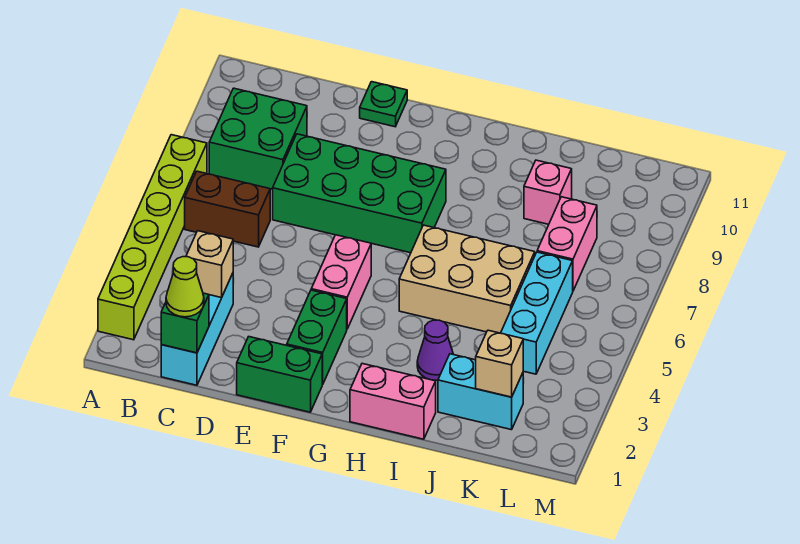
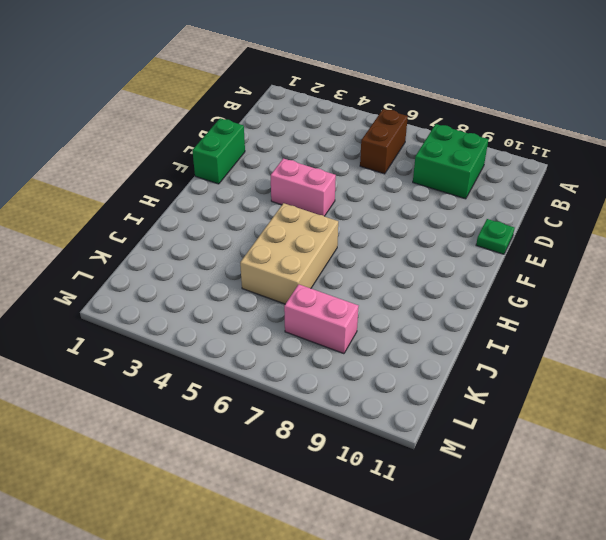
none -> lime 1x6 brick [98,135,207,340]
none -> cyan 1x3 brick [161,273,233,385]
none -> green 2x4 brick [273,134,446,253]

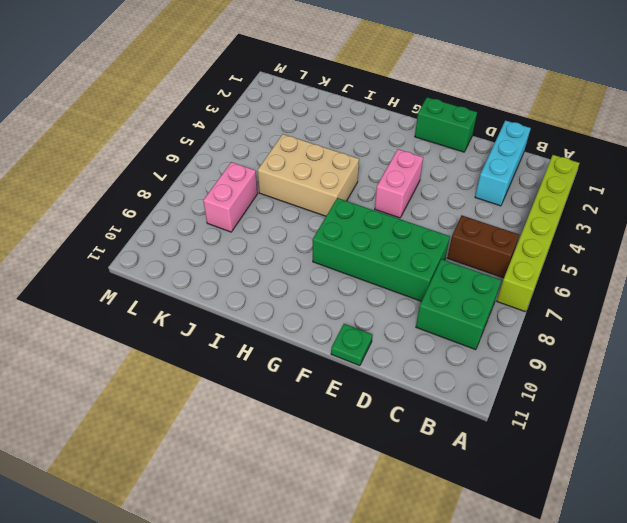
none -> green 1x2 brick [287,290,347,384]
none -> pink 1x2 brick [350,364,436,439]
none -> purple 1x1 cone [417,320,454,380]

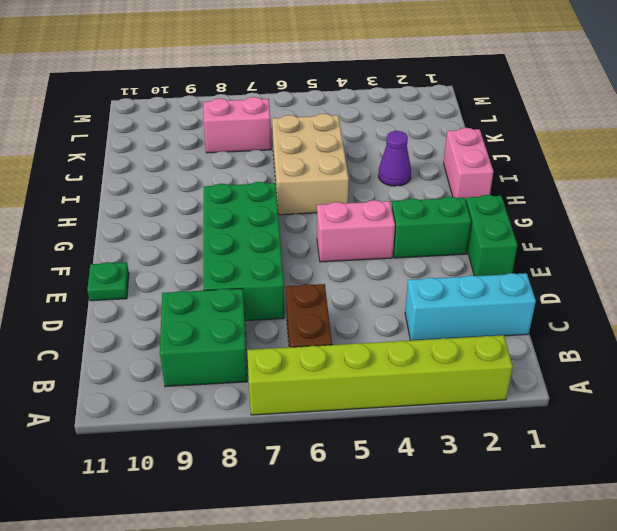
none -> cyan 1x2 brick [438,354,523,430]
none -> pink 1x1 brick [524,160,572,224]
none -> cyan 1x3 brick [501,252,573,374]

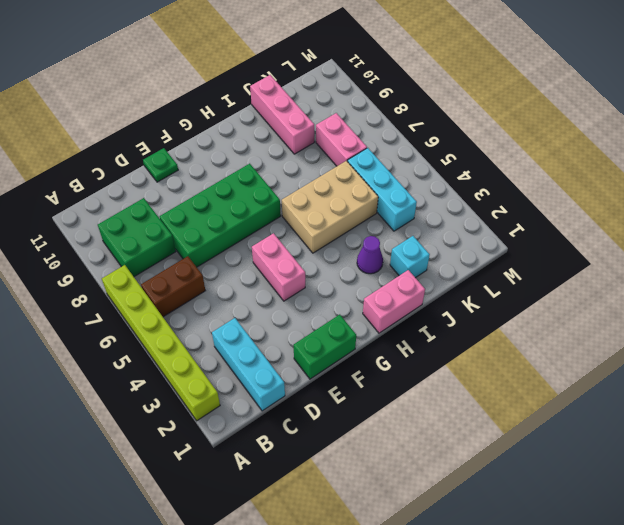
cyan 1x1 brick [390,236,430,278] -> cyan 1x2 brick [438,354,523,430]
pink 1x3 brick [250,75,314,154] -> pink 1x1 brick [524,160,572,224]
none -> green 1x2 brick [287,290,347,384]
none -> green 1x1 brick [161,293,209,353]
none -> tan 1x1 brick [186,231,233,298]

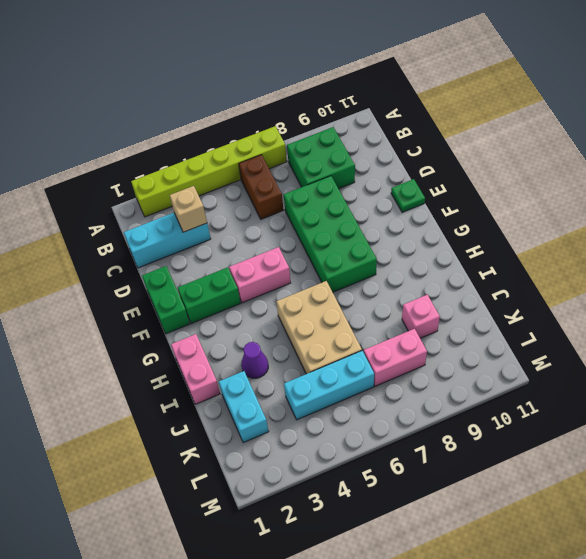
none -> green 1x1 brick [161,293,209,353]
none -> tan 1x1 brick [476,330,523,397]
none -> lime 1x1 cone [166,257,204,317]

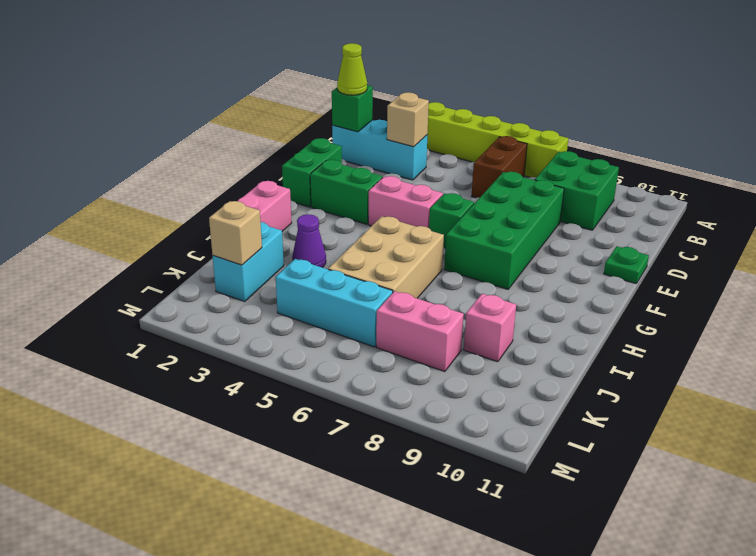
green 1x1 brick [429,193,474,248] -> none

